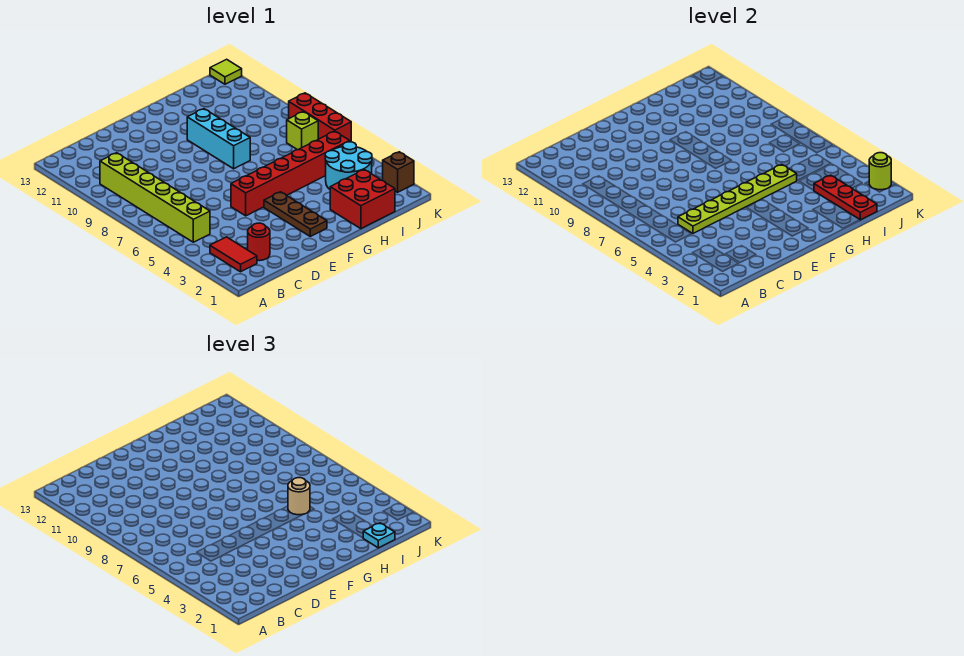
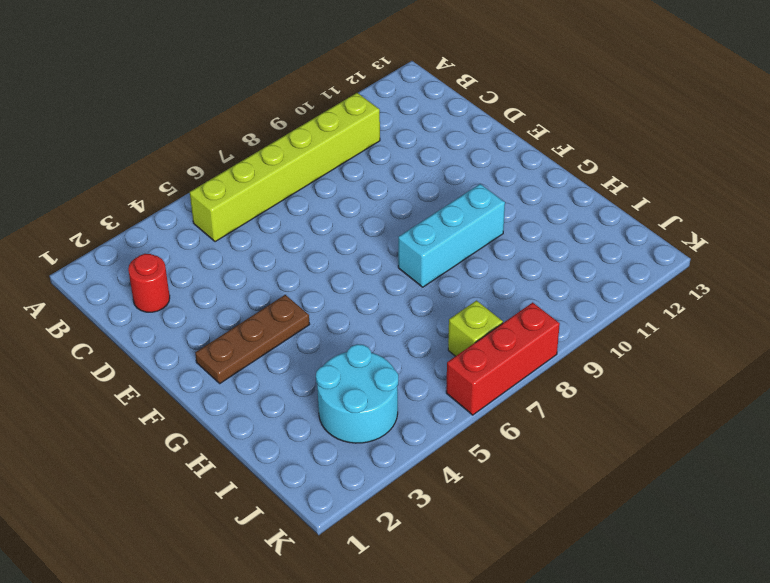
none -> red 1x2 tile [210,237,257,272]
none -> red 1x6 brick [231,131,350,216]
none -> red 2x2 brick [330,170,395,229]

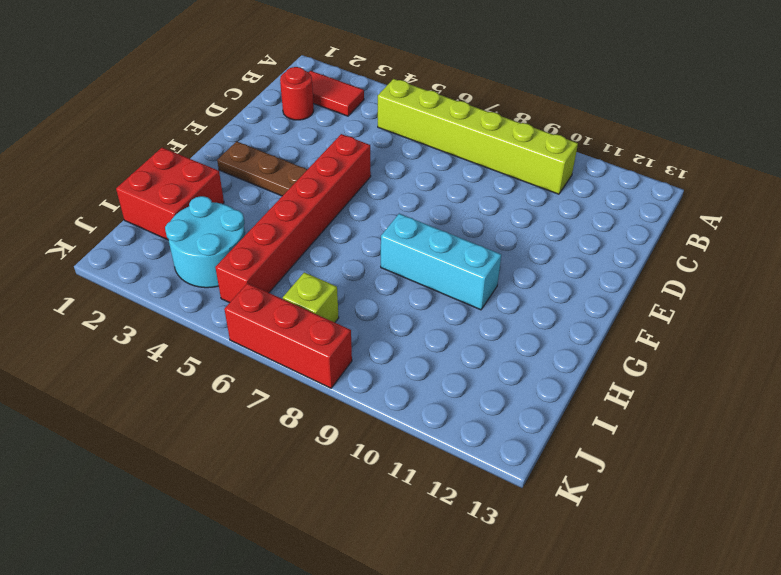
none -> brown 1x1 brick [383,152,414,192]
none -> lime 1x1 tile [210,59,242,84]
none -> lime 1x6 plate [678,164,797,233]

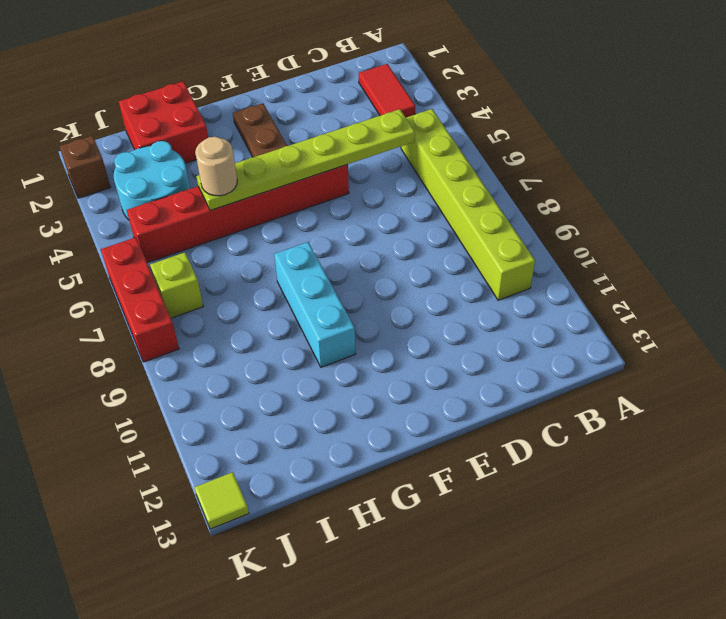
none -> red 1x1 round brick [248,223,270,261]
none -> red 1x3 plate [814,175,877,220]
none -> lime 1x1 round brick [869,153,891,190]

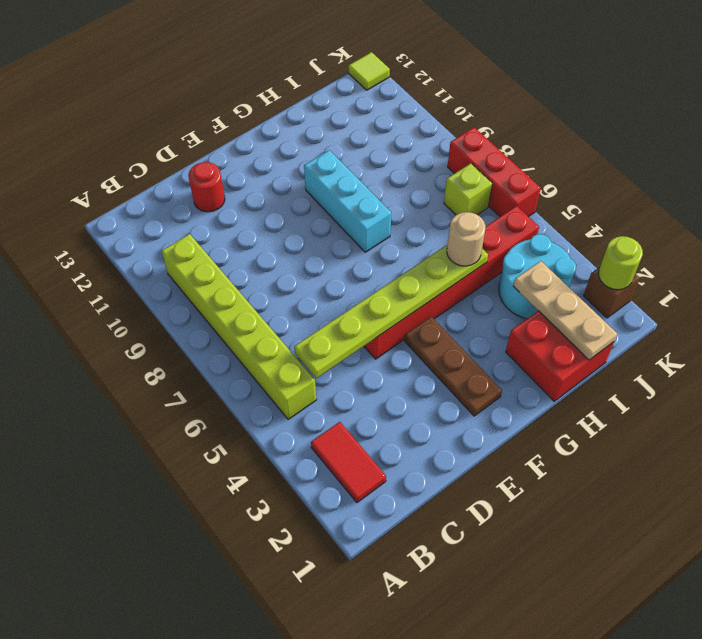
red 1x1 round brick [188,162,225,212] -> red 1x1 round brick moved to [248,223,270,261]
tan 1x3 plate [514,261,617,360] -> red 1x3 plate [814,175,877,220]
none -> cyan 1x1 plate [363,523,395,548]

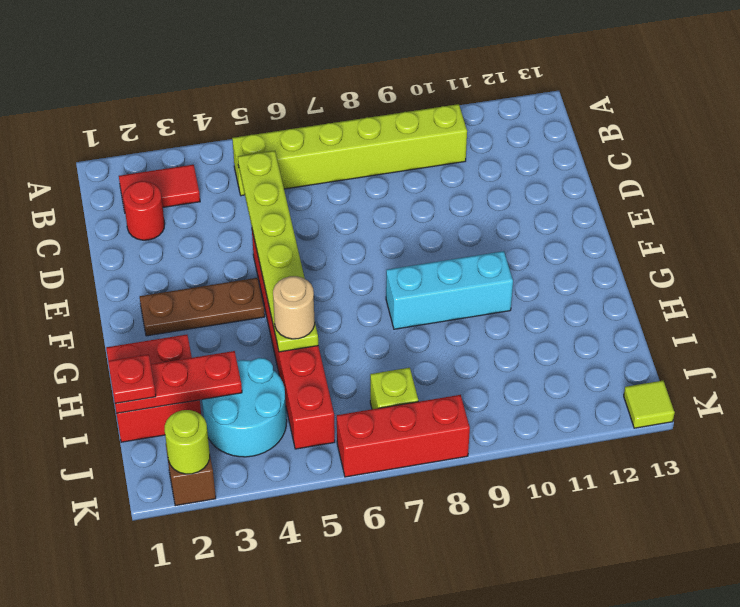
red 1x1 plate [108,354,156,403] -> cyan 1x1 plate [363,523,395,548]

